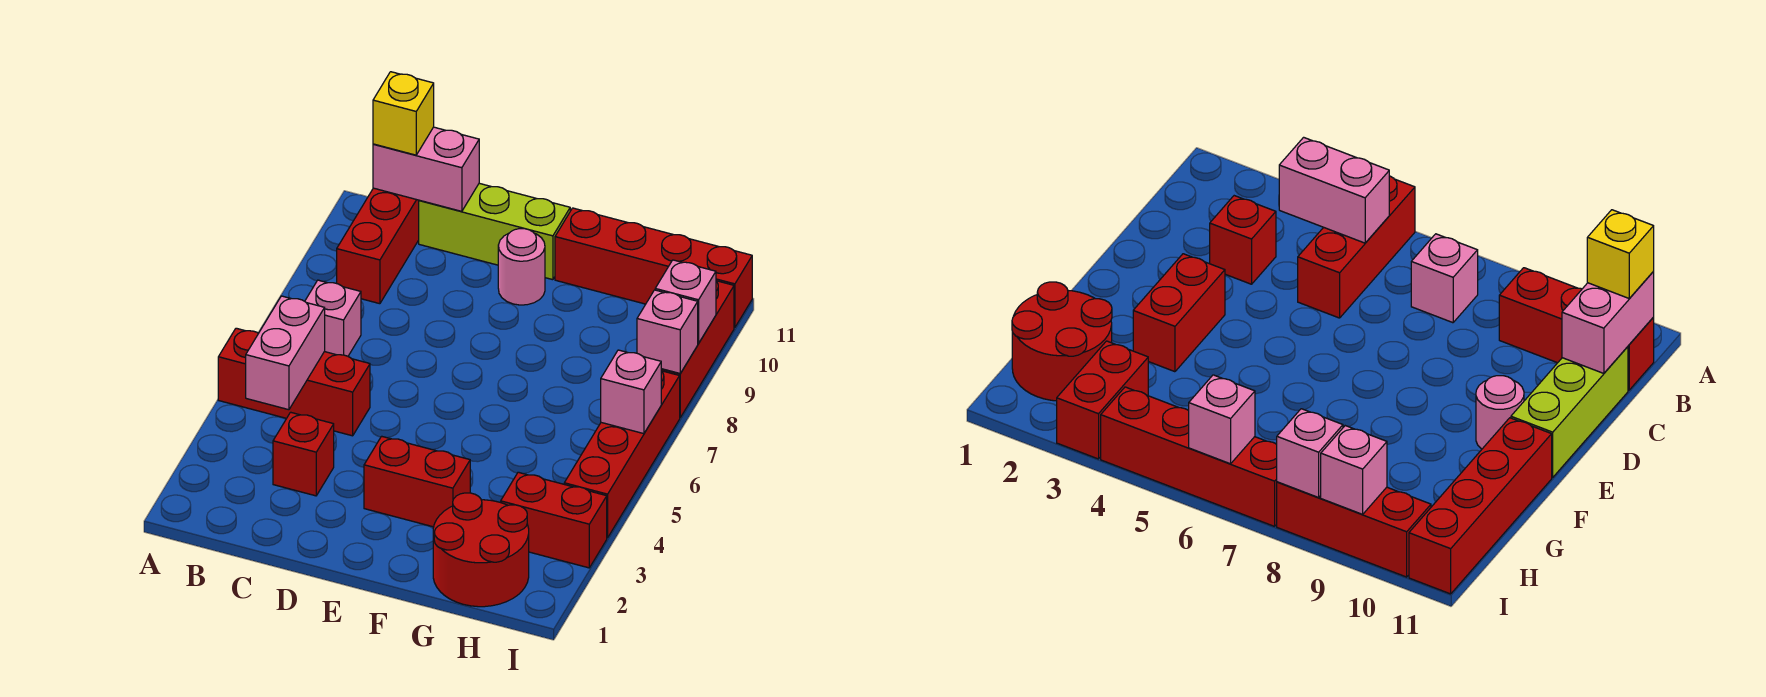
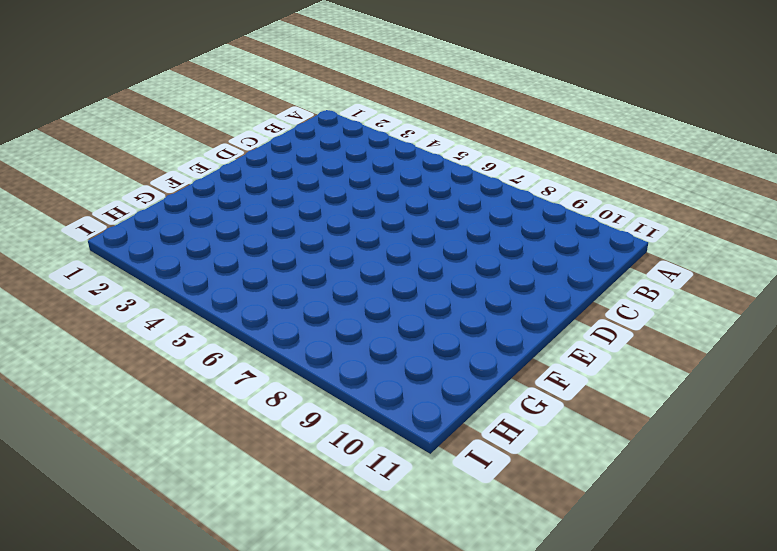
none -> red 1x3 brick [218,328,370,436]
none -> pink 1x1 brick [305,280,361,356]
none -> red 1x3 brick [337,188,419,304]

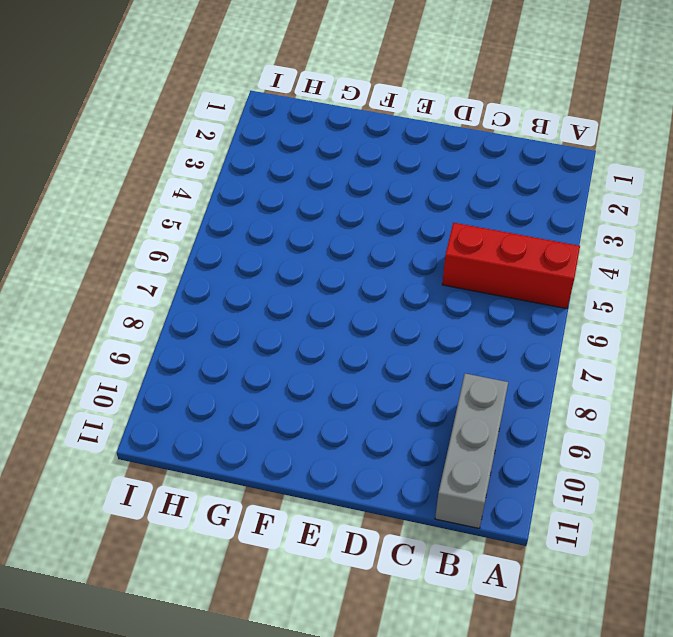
grey 1x3 brick [435,374,508,528] -> red 1x3 brick [337,188,419,304]
none -> pink 1x1 brick [305,280,361,356]
none -> red 1x1 brick [273,412,334,496]
none -> lime 1x3 brick [419,183,570,280]

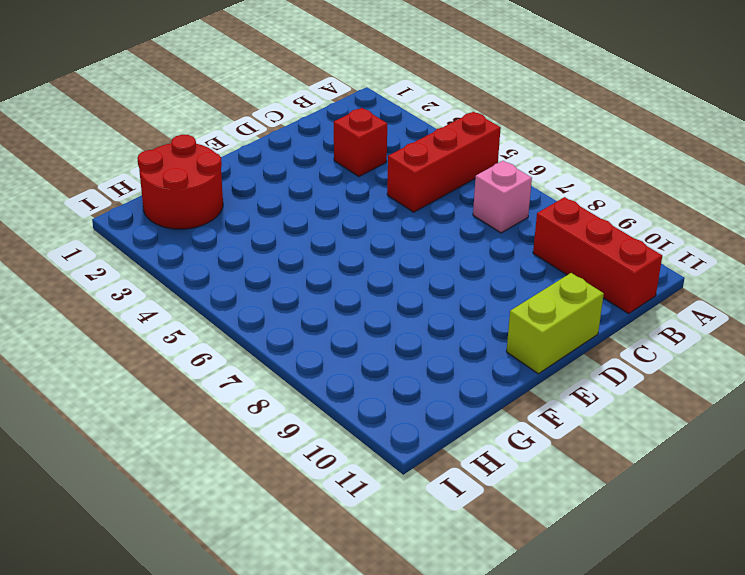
lime 1x2 brick [506,273,604,374] -> lime 1x3 brick [419,183,570,280]
none -> red 1x2 brick [364,436,470,527]
none -> pink 1x1 round brick [498,229,545,305]
none -> red 1x4 brick [555,208,752,328]

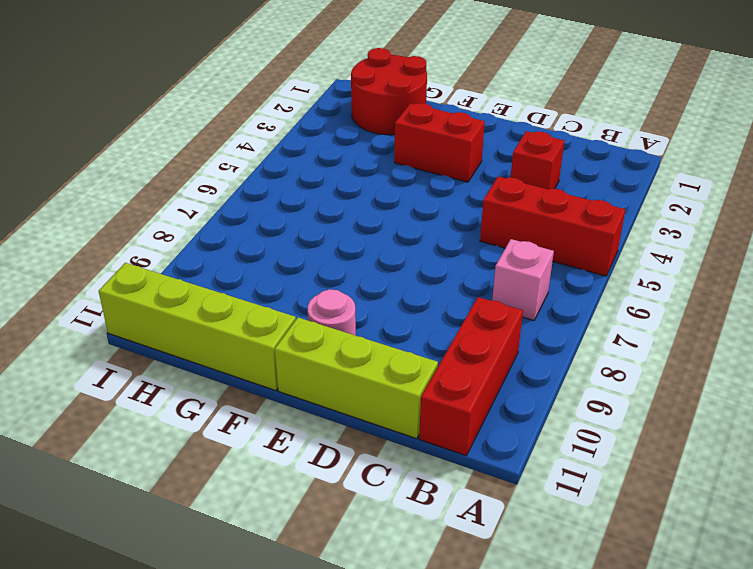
lime 1x4 brick [99,263,296,391] -> red 1x4 brick [555,208,752,328]
none -> red 1x2 brick [501,472,607,568]
none -> red 1x4 brick [564,371,680,538]
none -> red 1x3 brick [661,281,734,417]

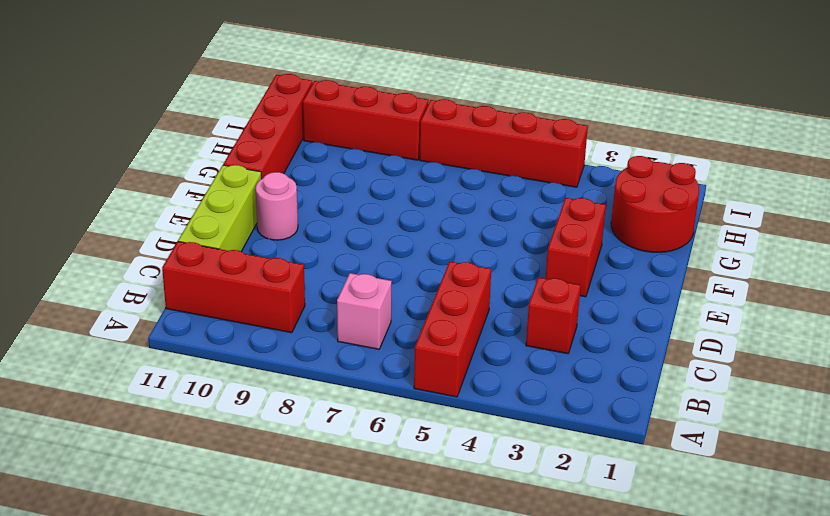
none -> red 1x2 brick [501,472,607,568]
none -> pink 1x2 brick [246,296,325,410]
none -> pink 1x2 brick [373,127,479,211]

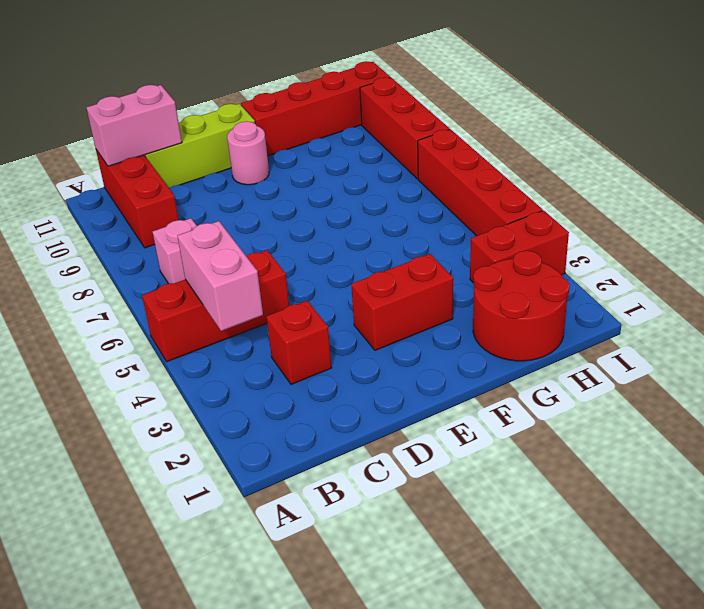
none -> pink 1x1 brick [601,350,661,434]
none -> pink 1x1 brick [637,290,698,373]
none -> pink 1x1 brick [655,260,716,343]

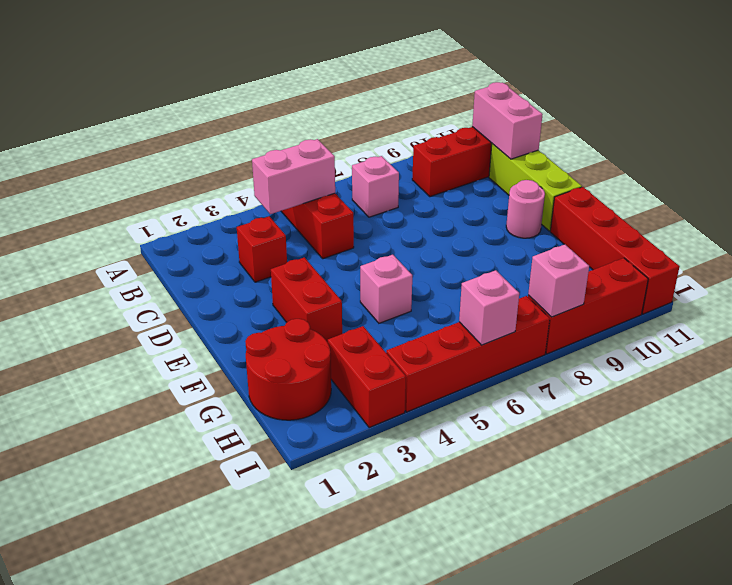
pink 1x1 brick [360,255,412,323] -> pink 1x1 brick moved to [655,260,716,343]
none -> yellow 1x1 brick [373,72,434,155]

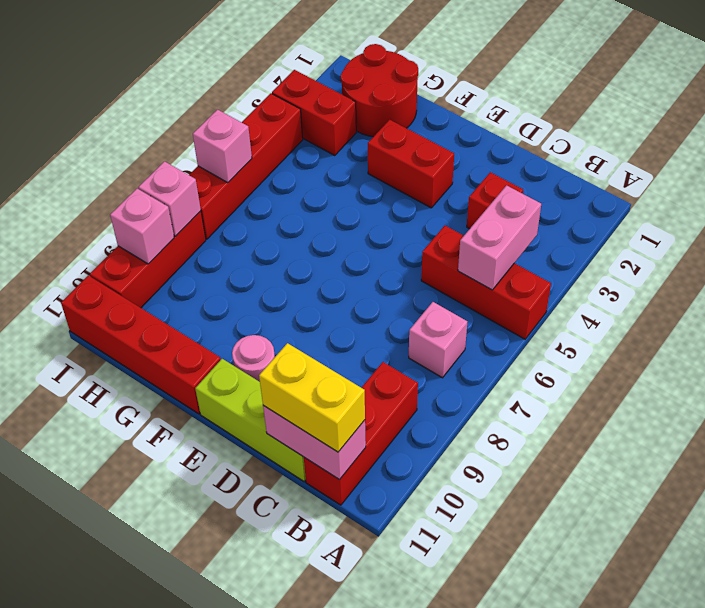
yellow 1x2 brick [259,343,365,452] -> yellow 1x1 brick [373,72,434,155]

